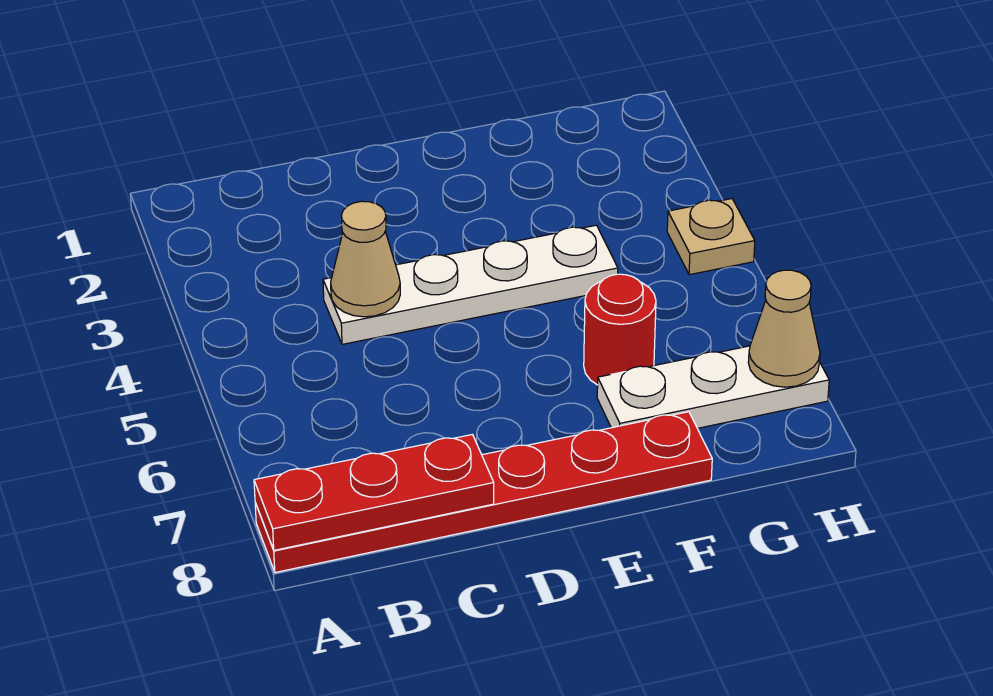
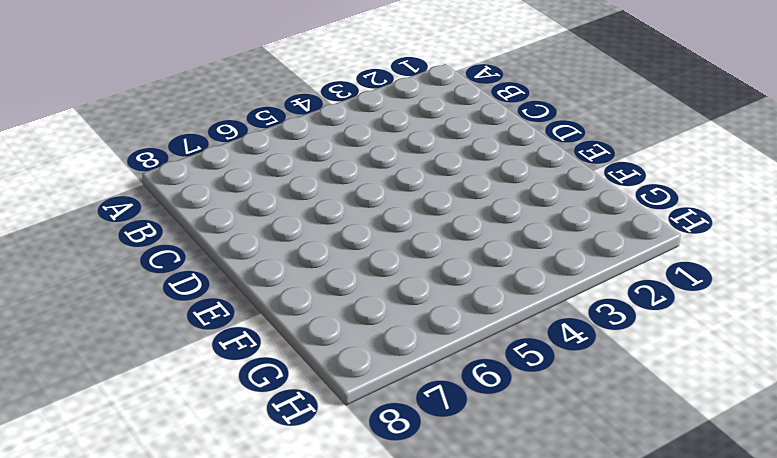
none -> red 1x6 plate [255,412,712,572]
none -> white 1x4 plate [323,225,618,344]

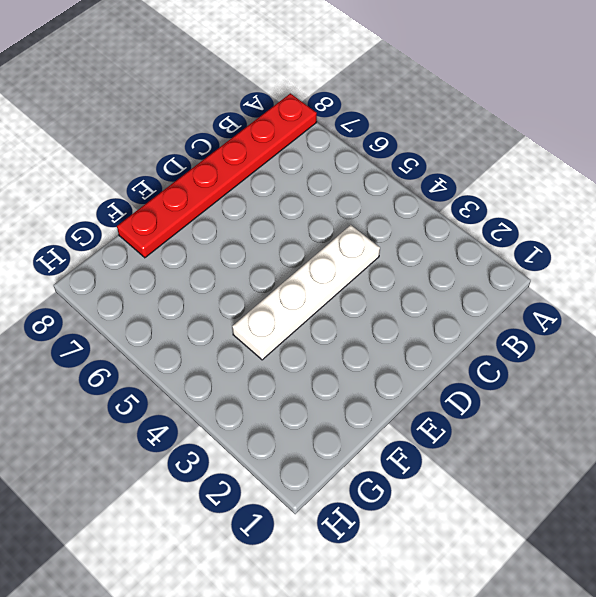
none -> red 1x1 round brick [584,274,656,385]
none -> white 1x3 plate [597,346,829,428]

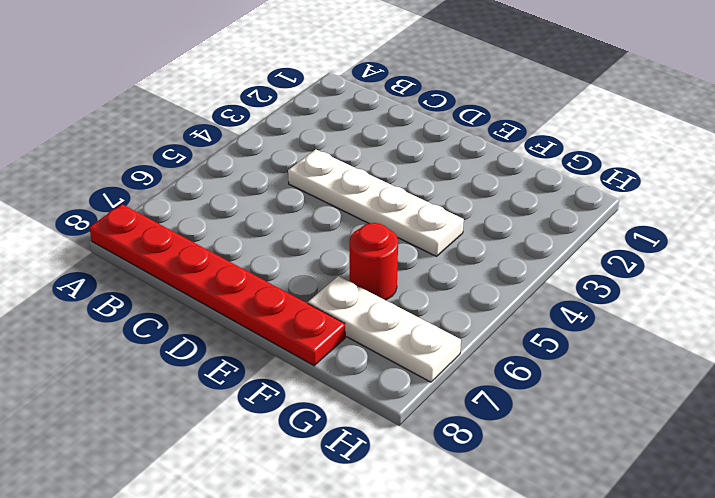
none -> tan 1x1 plate [667,199,755,275]
none -> red 1x3 plate [254,435,494,550]

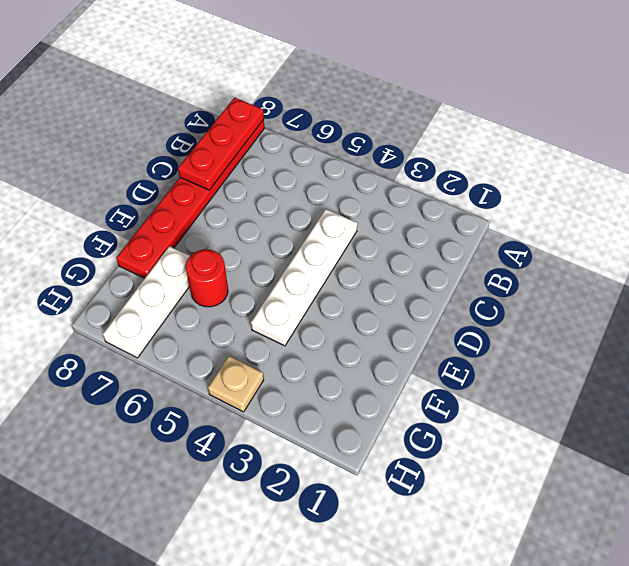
none -> tan 1x1 cone [331,201,400,317]
none -> tan 1x1 cone [748,270,820,387]

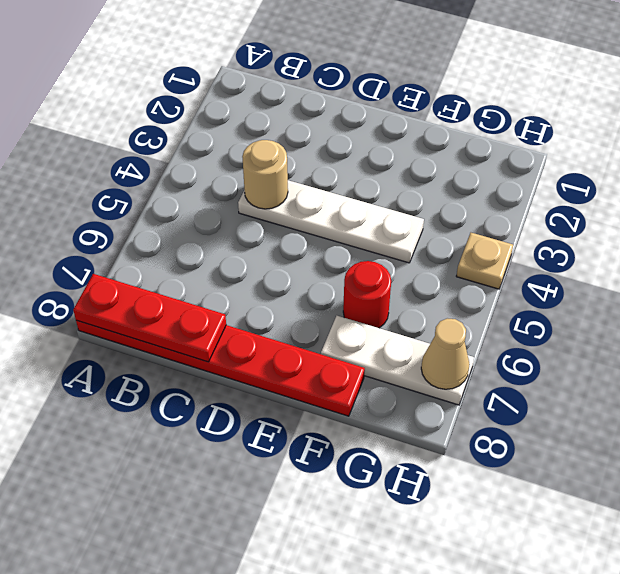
tan 1x1 round brick [242,140,288,209] -> tan 1x1 cone [331,201,400,317]

